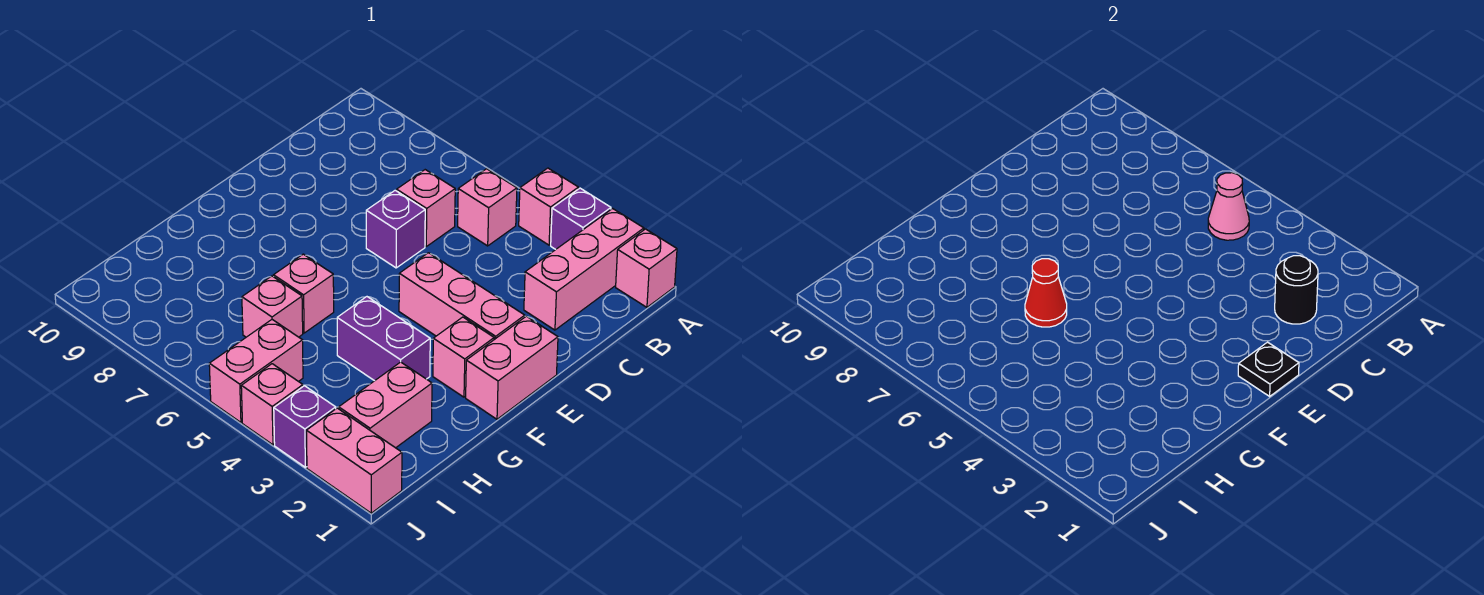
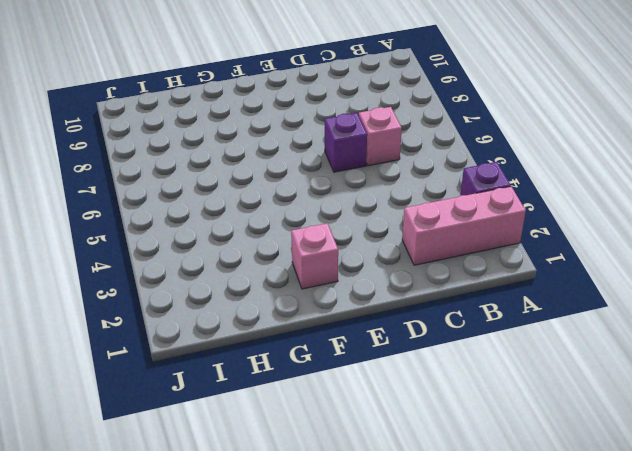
none -> pink 1x1 brick [616,229,677,307]
none -> pink 1x1 brick [519,168,578,245]
none -> pink 1x1 brick [458,169,517,246]

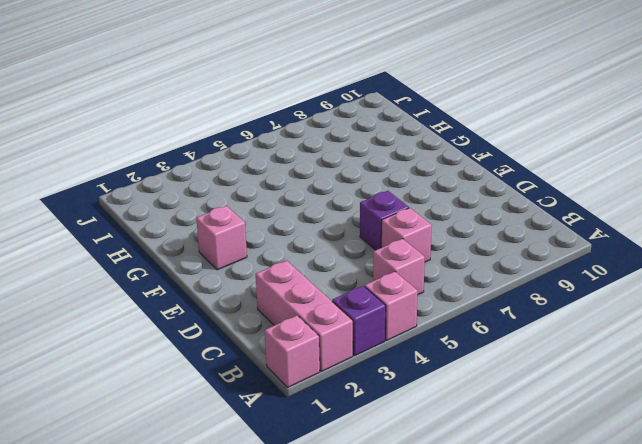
none -> pink 1x2 brick [466,316,558,419]
none -> pink 1x3 brick [399,253,525,340]
none -> purple 1x2 brick [337,297,430,381]

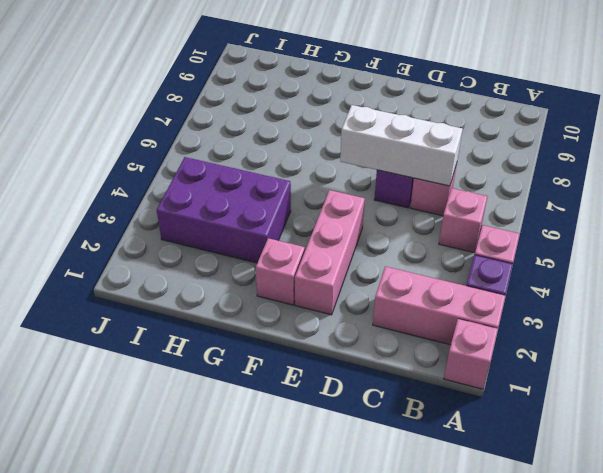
white 1x3 brick [340,105,462,186] -> none
purple 2x3 brick [157,157,291,263] -> purple 1x2 brick [337,297,430,381]
none -> pink 1x2 brick [466,316,558,419]
none -> pink 1x1 brick [273,254,334,333]
none -> pink 1x2 brick [339,362,432,448]

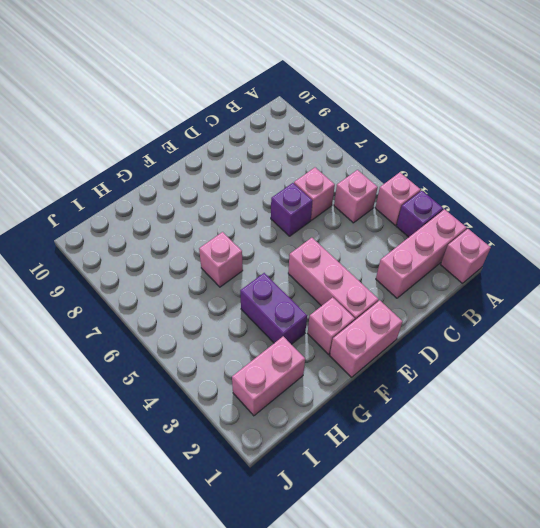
none -> pink 1x1 brick [242,276,303,337]
none -> pink 1x2 brick [209,320,303,422]
none -> pink 1x2 brick [306,408,402,513]

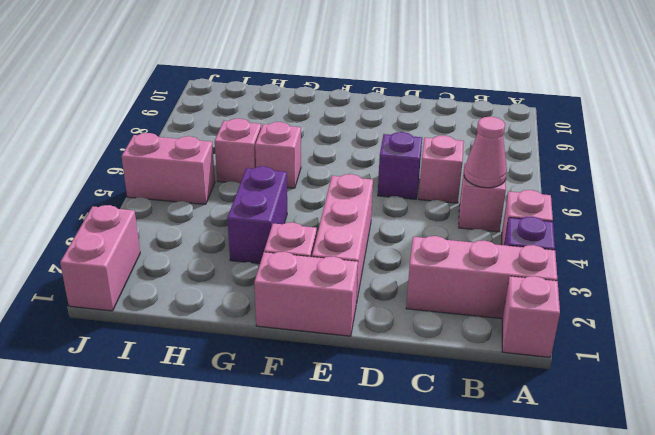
none -> pink 1x2 brick [339,362,432,448]
none -> purple 1x1 brick [274,386,336,467]
none -> pink 1x1 brick [241,364,303,445]

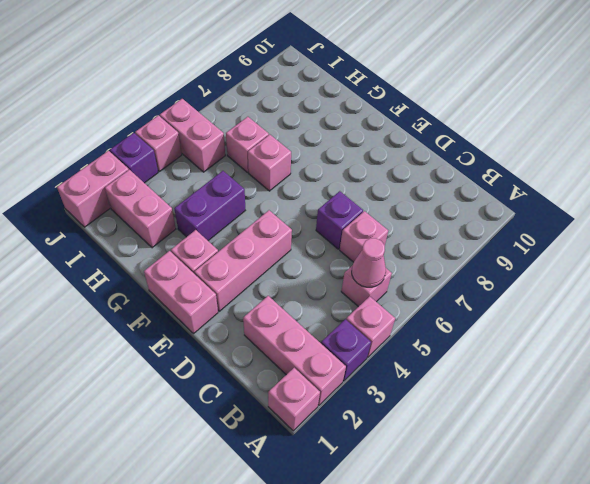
none -> black 1x1 round brick [1275,256,1318,324]
none -> black 1x1 plate [1238,342,1299,396]
none -> red 1x1 cone [1025,259,1067,327]

